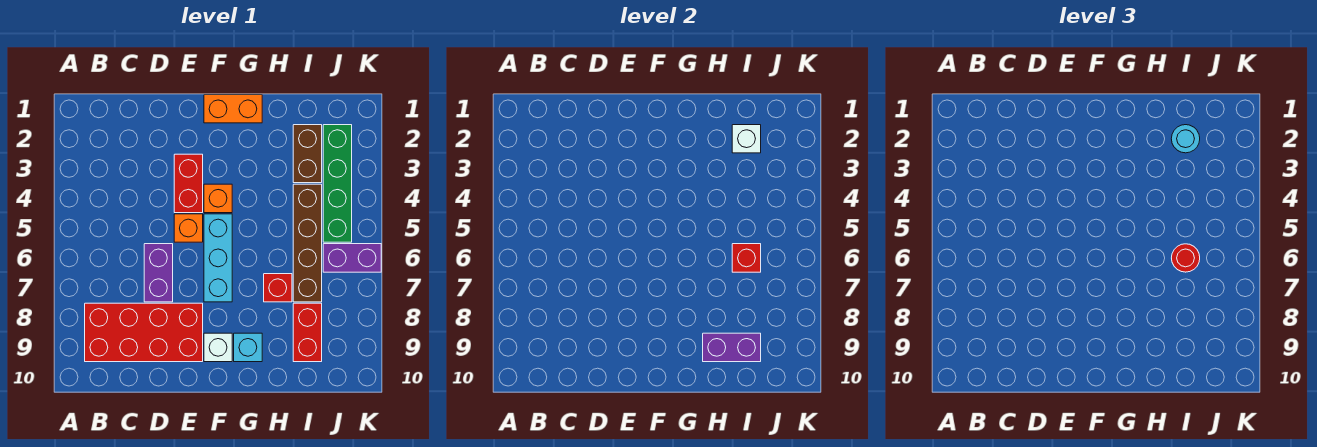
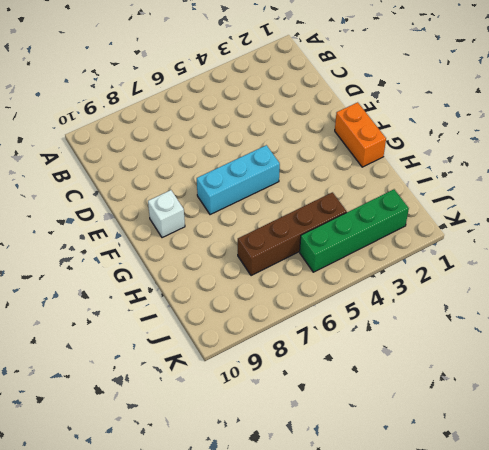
none -> red 2x4 brick [85,303,203,362]
none -> purple 1x2 brick [144,244,173,302]
none -> red 1x2 brick [174,154,203,213]

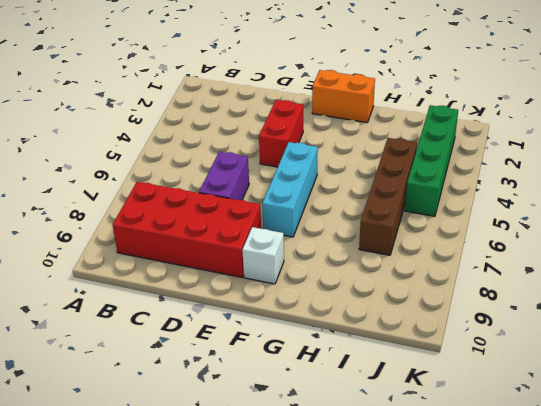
none -> orange 1x1 brick [174,214,203,242]
none -> orange 1x1 brick [204,184,232,213]
none -> cyan 1x1 brick [234,333,262,362]

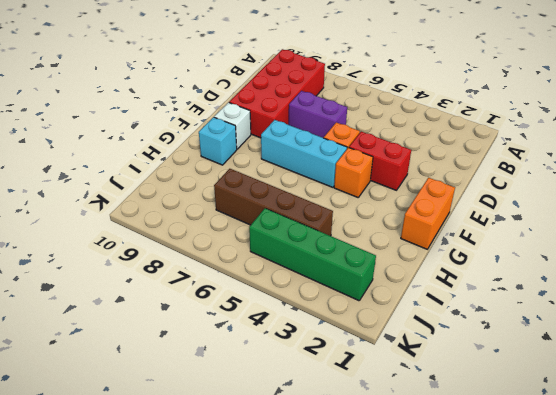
none -> red 1x1 brick [264,274,292,302]
none -> brown 1x2 brick [293,125,322,183]
none -> red 1x2 brick [293,303,322,362]

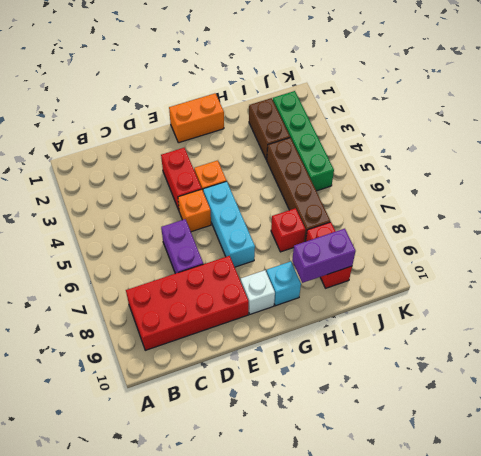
none -> purple 1x2 brick [323,244,381,272]
none -> white 1x1 brick [732,125,761,153]
none -> red 1x1 brick [732,244,761,272]

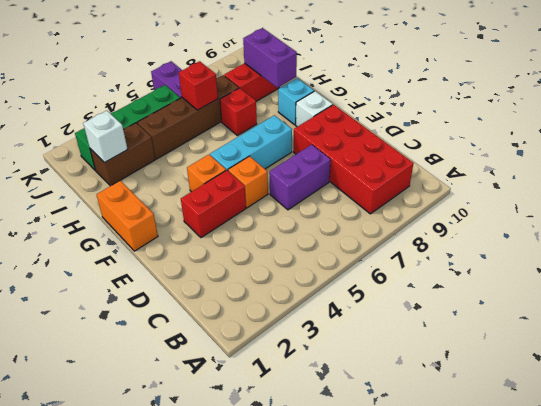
none -> cyan 1x1 round brick [1171,125,1200,153]
none -> red 1x1 round brick [1172,244,1200,272]

